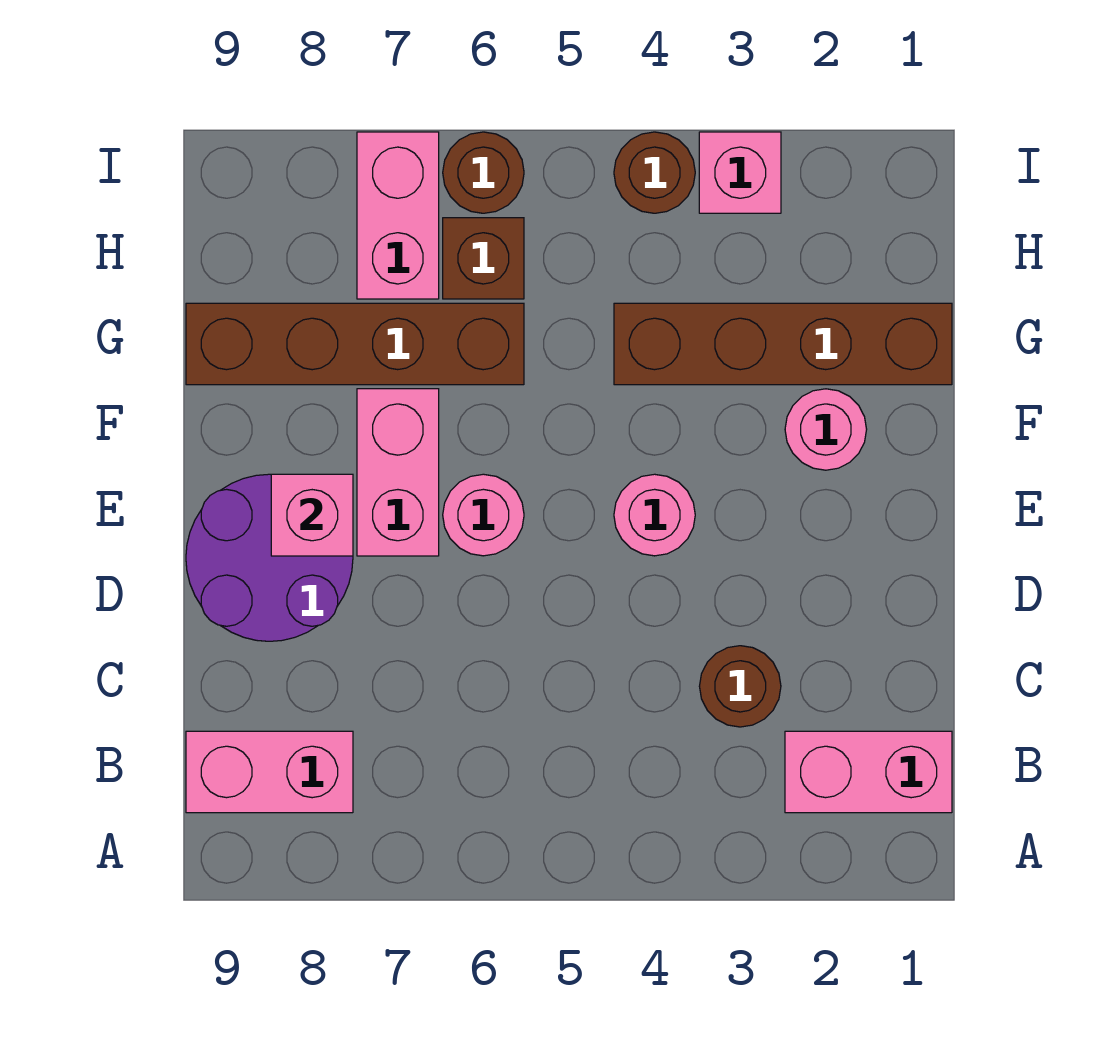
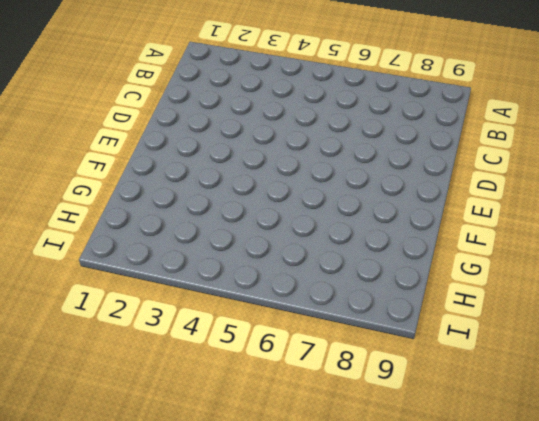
none -> pink 1x2 brick [785,731,952,813]
none -> pink 1x2 brick [186,731,353,813]
none -> brown 1x1 round brick [699,646,781,727]

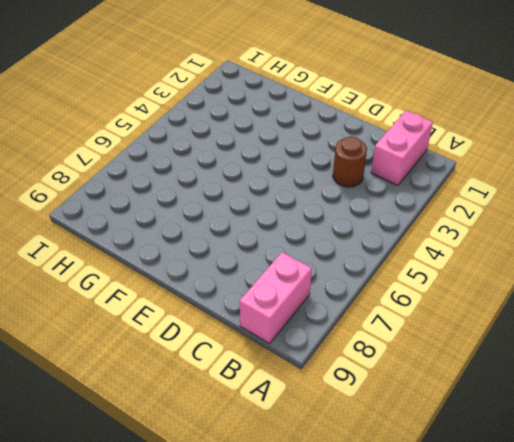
none -> purple 2x2 round brick [186,474,353,641]
none -> pink 1x1 round brick [614,474,695,556]
none -> pink 1x1 round brick [443,474,524,556]

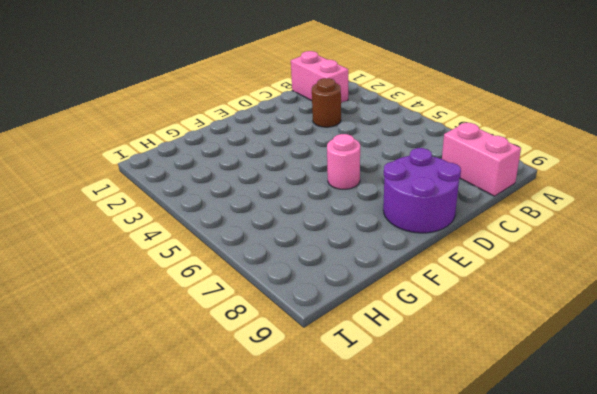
none -> pink 1x1 round brick [614,474,695,556]
none -> pink 1x2 brick [357,389,439,556]
none -> pink 1x1 round brick [785,389,867,470]

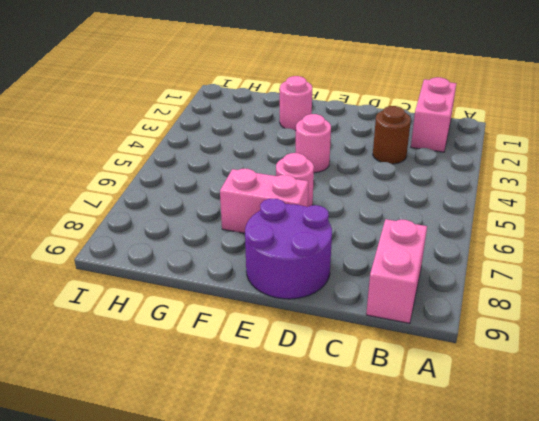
none -> brown 1x4 brick [614,303,952,385]
none -> brown 1x4 brick [186,303,524,385]
none -> brown 1x1 brick [443,218,524,299]

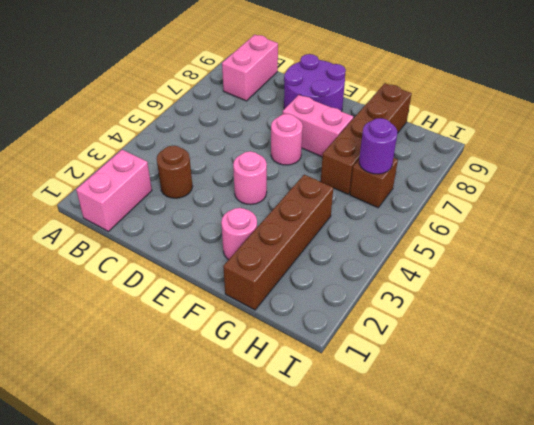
purple 1x1 round brick [359,118,397,174] -> none
none -> pink 1x2 brick [357,132,439,299]
none -> pink 1x1 brick [699,132,781,213]
none -> brown 1x1 round brick [614,132,695,213]

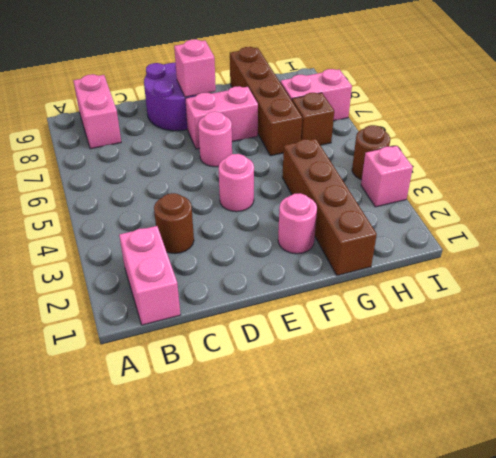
none -> brown 1x1 round brick [443,132,524,213]

